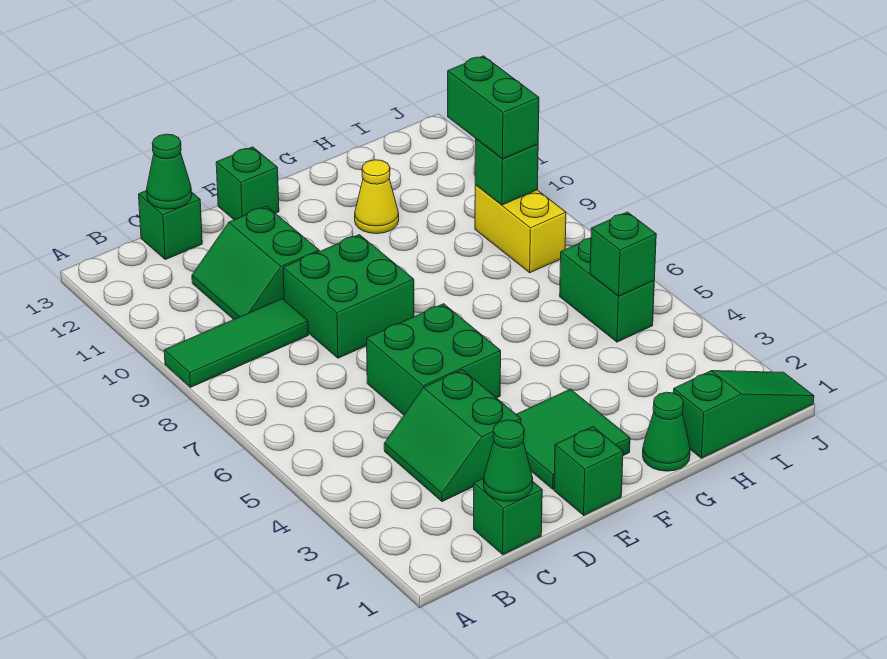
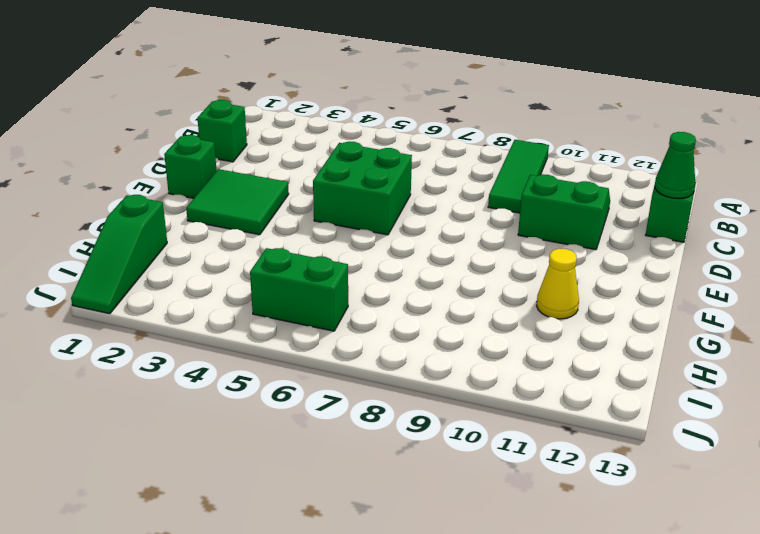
none -> green 2x2 slope [384,370,521,502]
none -> green 2x2 brick [283,235,414,358]
none -> green 1x1 brick [216,147,279,220]

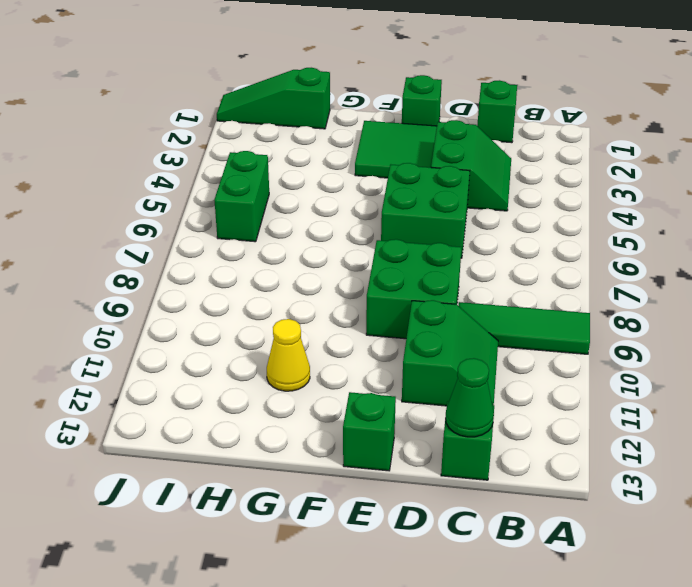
none -> green 1x1 cone [643,392,690,471]
none -> yellow 1x2 brick [475,185,566,273]
none -> green 1x1 cone [484,420,533,501]

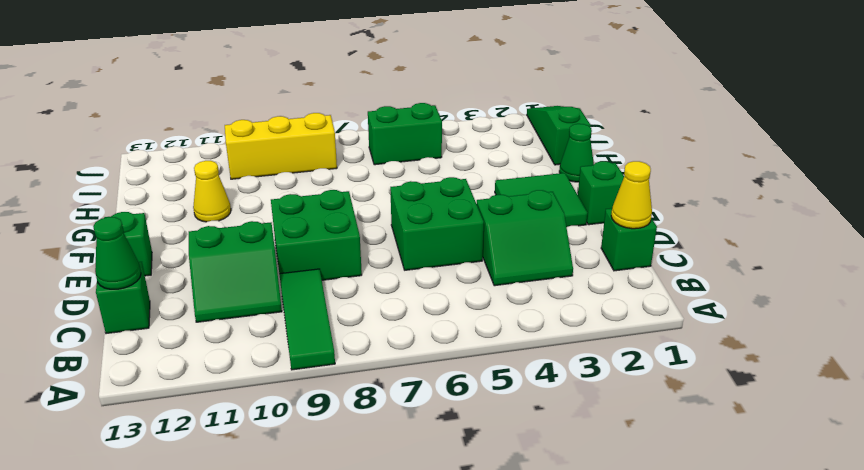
yellow 1x1 cone [611,161,652,229] -> green 1x1 cone [484,420,533,501]
yellow 1x3 brick [225,113,337,179] -> yellow 1x2 brick [475,185,566,273]
none -> green 1x1 brick [590,212,656,296]
none -> green 1x1 brick [475,139,538,205]
none -> green 1x2 brick [448,56,539,159]

